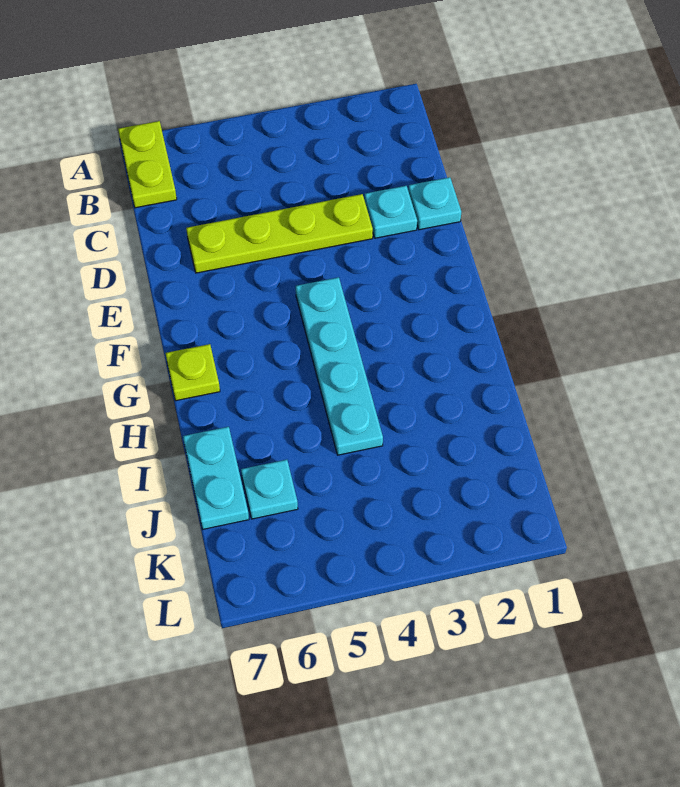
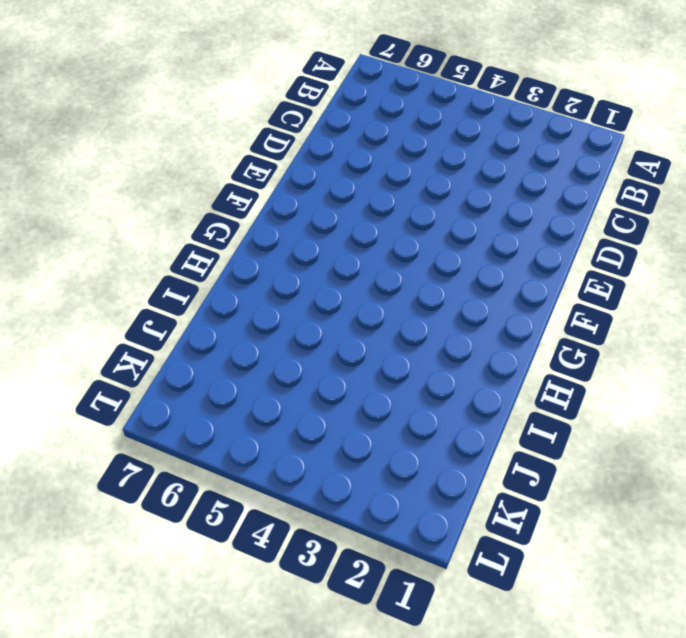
none -> lime 1x2 plate [118,121,177,208]
none -> cyan 1x1 plate [408,177,461,230]

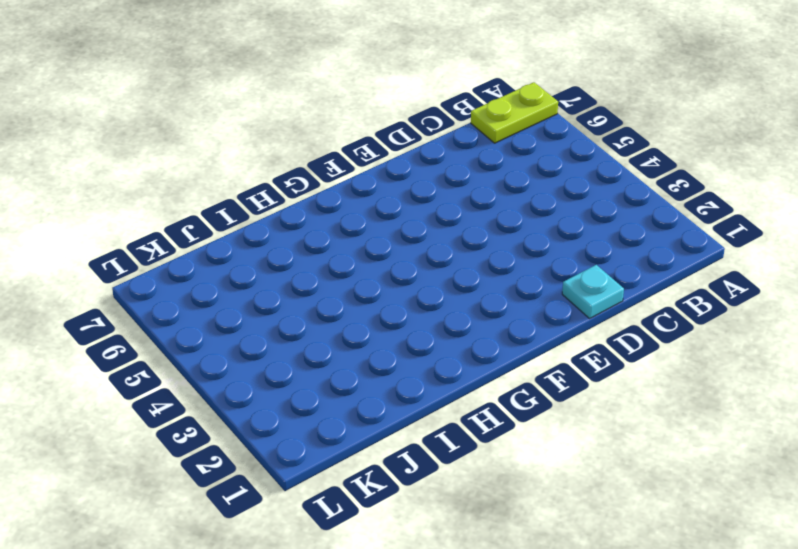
none -> cyan 1x1 plate [365,186,417,238]
none -> lime 1x4 plate [186,194,373,273]

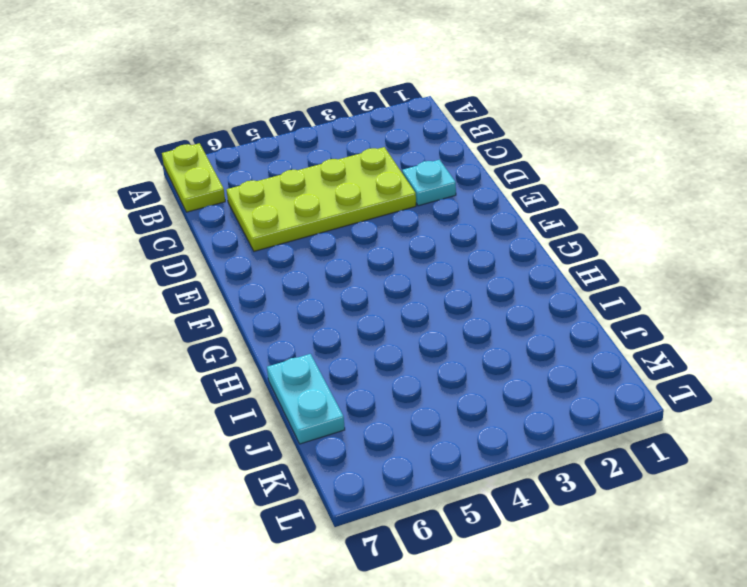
lime 2x4 plate [226,147,416,251] -> lime 1x4 plate [186,194,373,273]
none -> cyan 1x1 plate [408,177,461,230]
none -> cyan 1x4 plate [296,277,383,455]

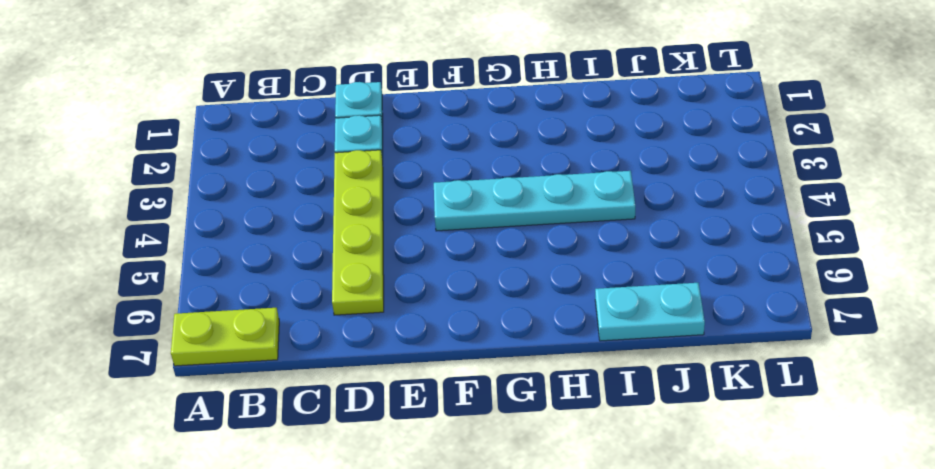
none -> lime 1x1 plate [166,344,220,401]
none -> cyan 1x1 plate [241,460,298,519]

